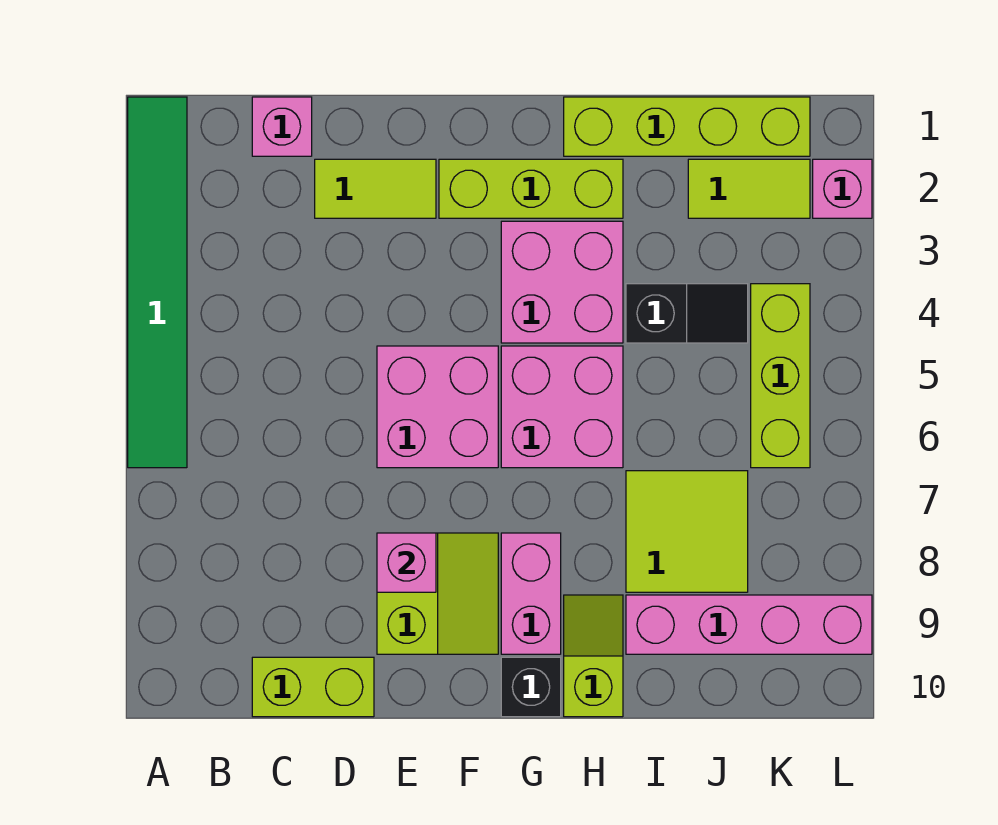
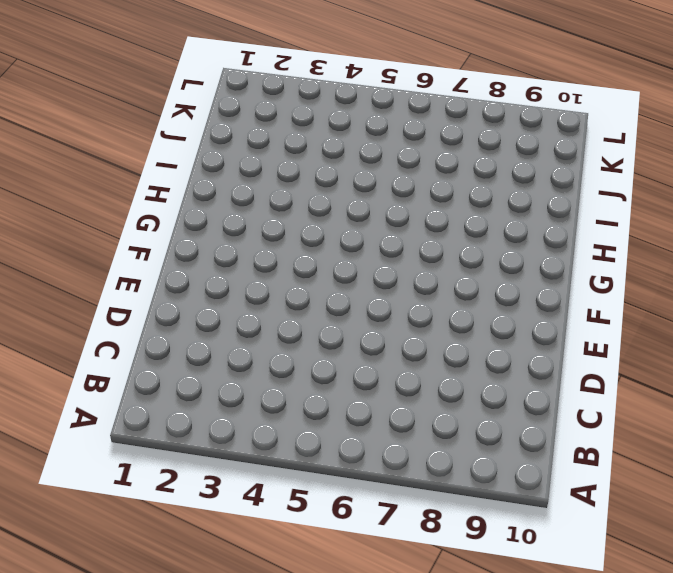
none -> green 1x6 tile [128,97,187,468]
none -> pink 1x1 brick [252,97,312,156]
none -> lime 1x2 brick [252,657,374,717]

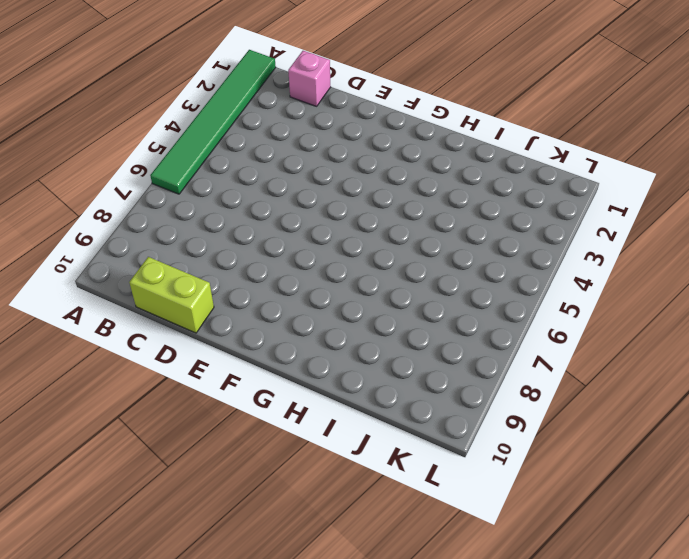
none -> lime 1x2 tile [315,159,436,218]
none -> pink 2x2 brick [377,346,498,468]
none -> lime 2x2 slope [377,533,498,654]

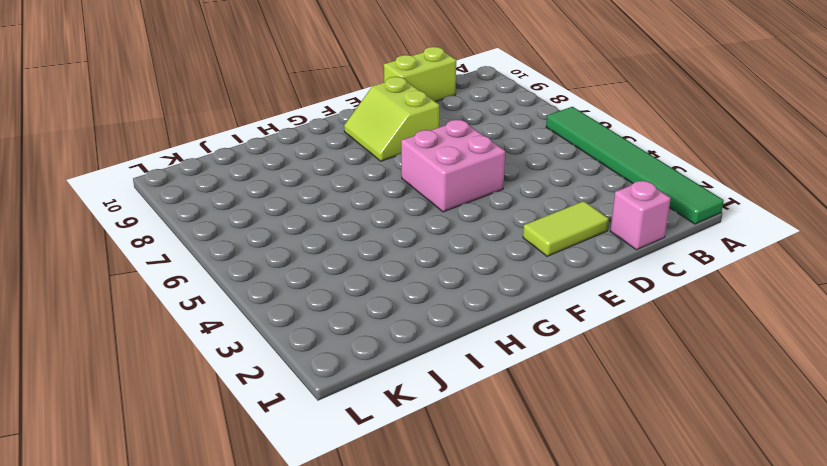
none -> lime 1x3 brick [439,159,623,218]
none -> pink 2x2 brick [501,221,623,343]
none -> pink 2x2 brick [501,346,623,468]

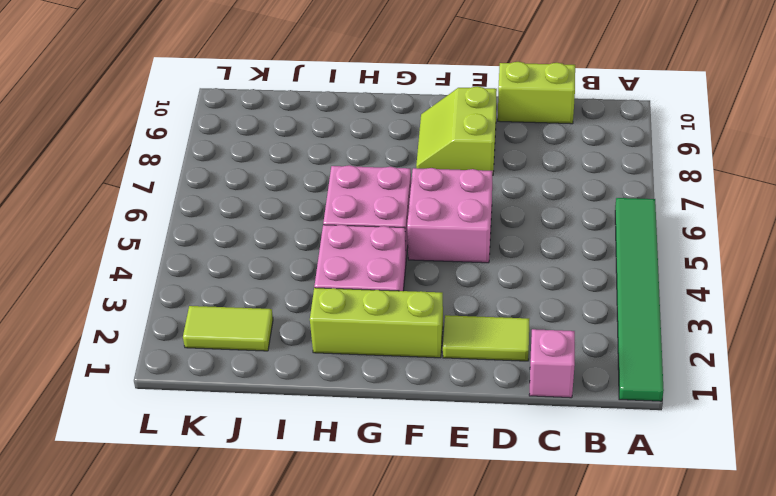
none -> pink 1x2 brick [501,533,561,654]
none -> black 1x1 brick [501,657,561,717]
none -> lime 1x4 brick [564,97,810,156]

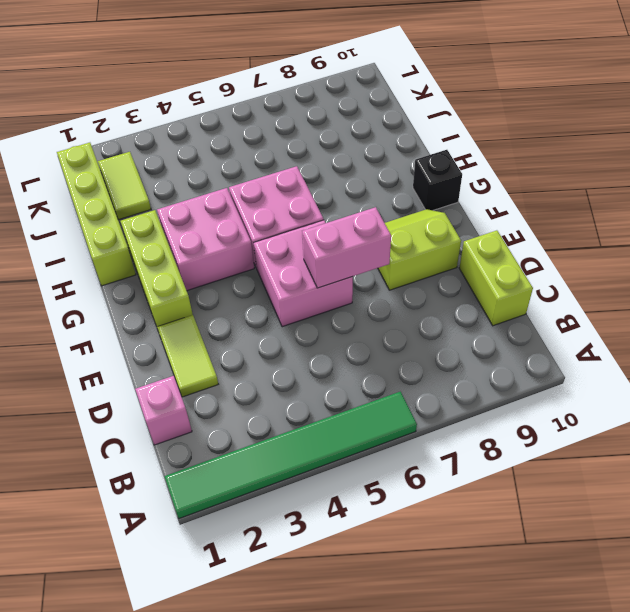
pink 1x2 brick [302,207,391,288] -> pink 1x2 brick moved to [501,533,561,654]
none -> lime 1x2 slope [564,595,623,717]
none -> black 1x2 slope [626,284,748,343]
none -> lime 2x2 tile [626,471,748,592]

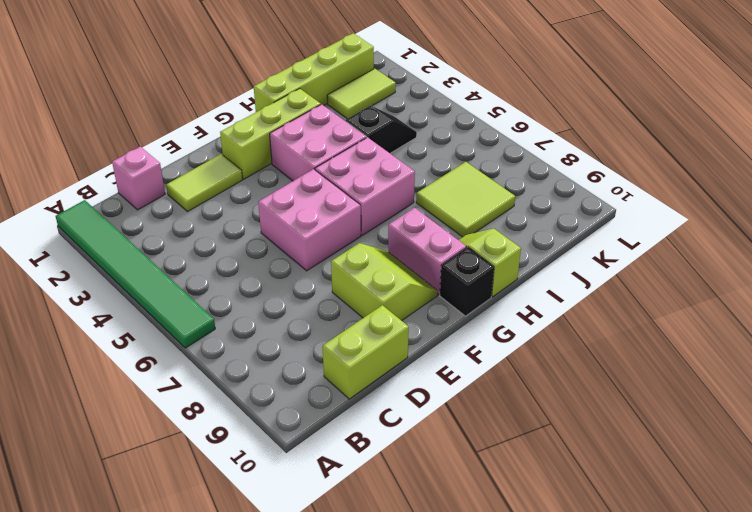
none -> pink 1x4 brick [626,595,872,654]
none -> lime 1x3 brick [751,284,810,468]
none -> pink 1x1 brick [813,159,872,218]

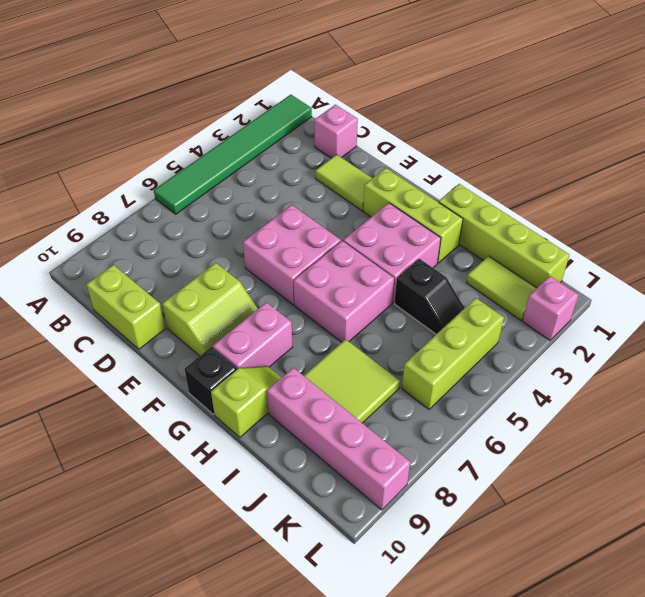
none -> pink 1x1 brick [377,533,436,592]

